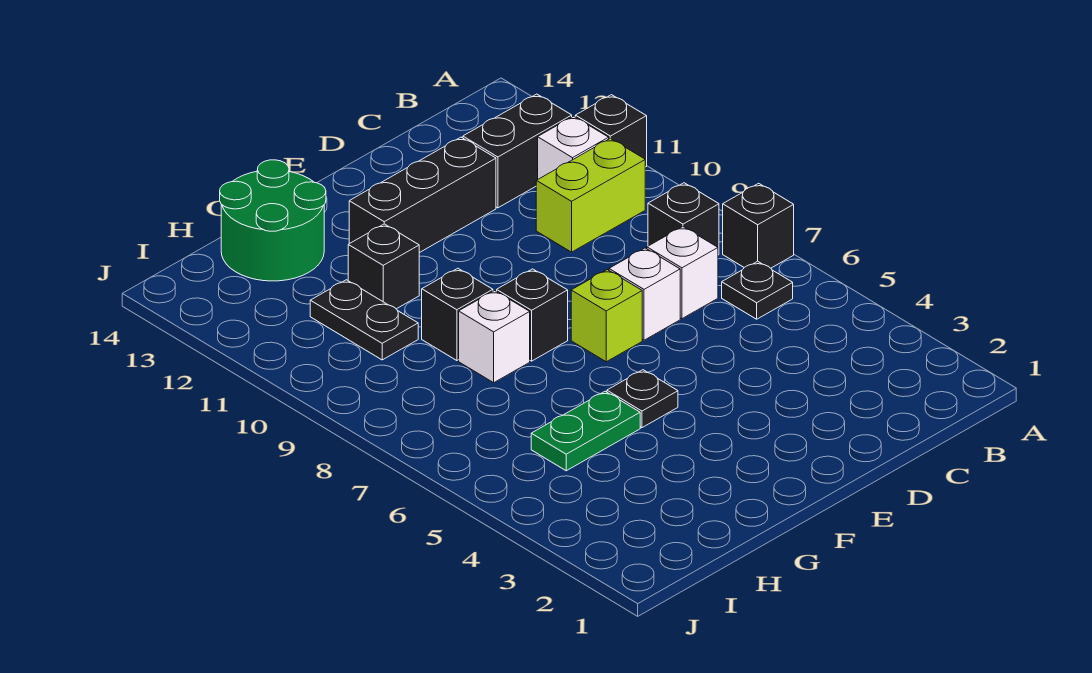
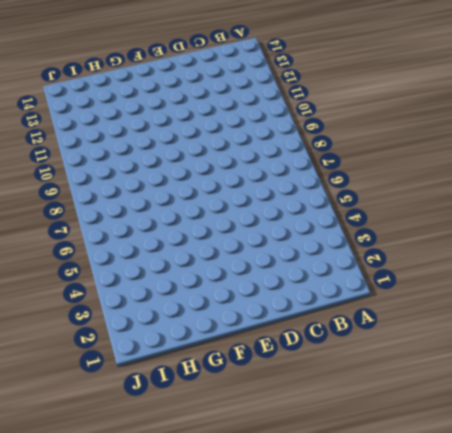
none -> black 1x1 brick [723,183,794,268]
none -> black 1x1 brick [575,95,647,167]
none -> black 1x1 plate [722,261,793,319]

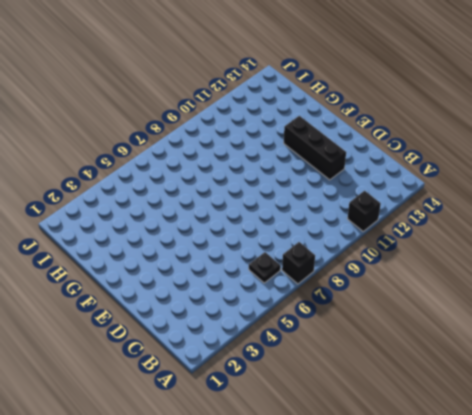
none -> black 1x1 brick [648,183,719,255]
none -> lime 1x2 brick [536,138,645,252]
none -> white 1x1 brick [538,116,609,179]

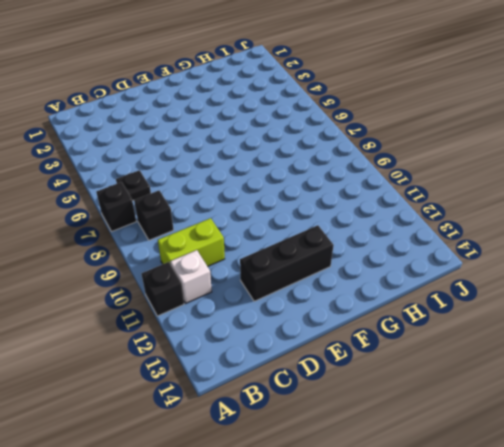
none -> black 1x2 brick [463,94,572,208]
none -> white 1x1 brick [647,227,718,319]
none -> white 1x1 brick [609,248,680,340]

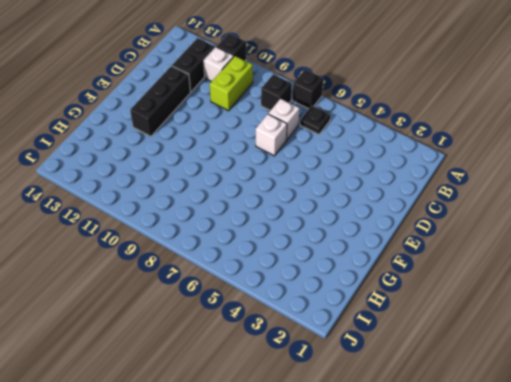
none -> lime 1x1 brick [571,270,642,362]
none -> black 1x1 plate [607,370,678,428]
none -> black 1x1 brick [497,269,568,361]

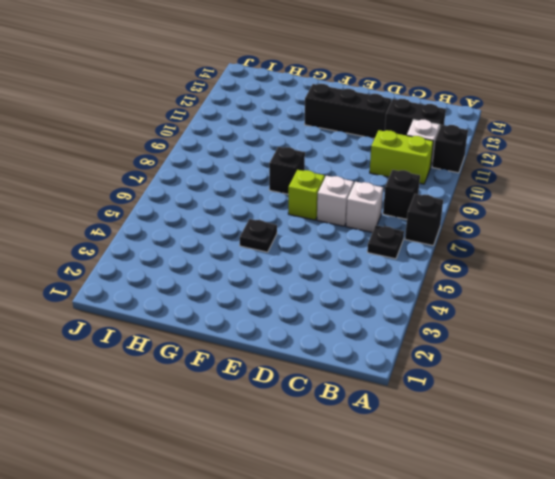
none -> green 1x2 plate [531,391,640,471]
none -> white 1x1 brick [459,291,530,383]
none -> black 1x1 brick [422,268,493,361]

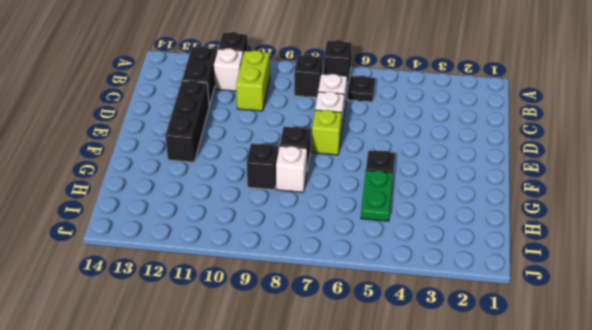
none -> black 1x1 brick [348,224,419,309]
none -> green 2x2 round brick [220,160,326,281]
none -> black 1x2 plate [310,280,418,360]

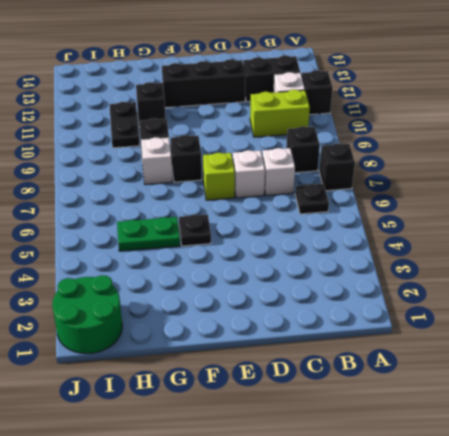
green 2x2 round brick [52,275,122,354] -> green 2x2 round brick moved to [220,160,326,281]

